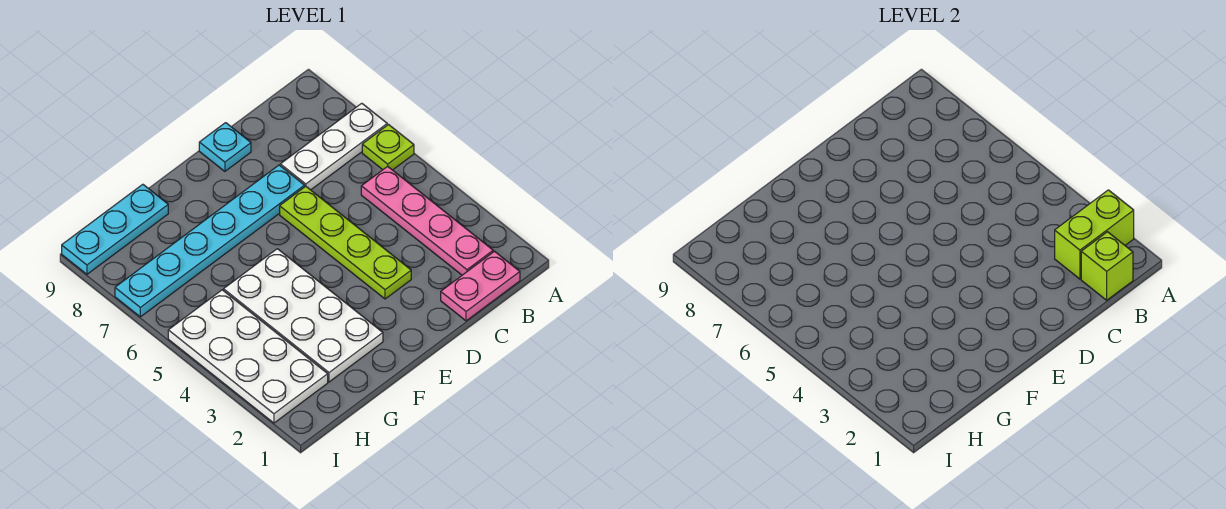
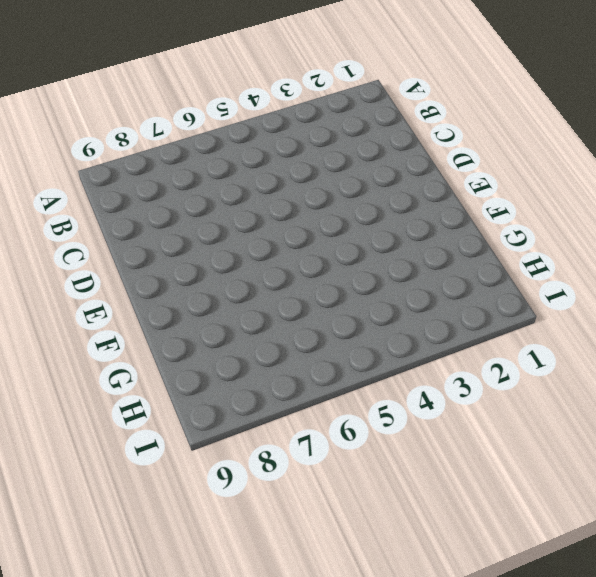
none -> lime 1x1 plate [362,125,414,170]
none -> white 1x3 plate [280,103,387,190]
none -> pink 1x2 plate [441,251,520,321]

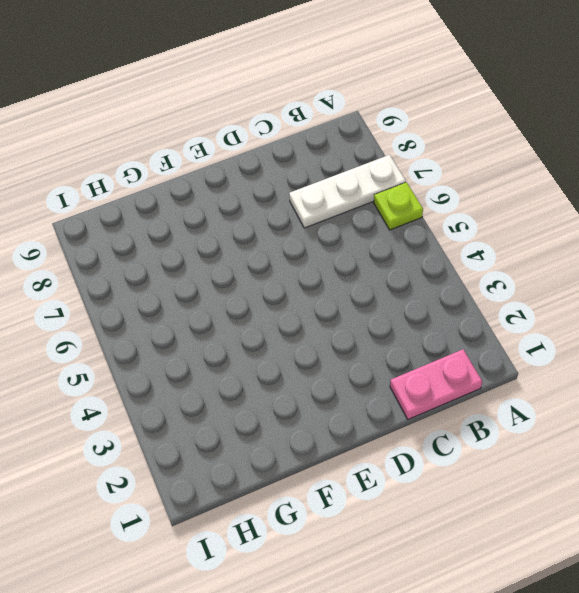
none -> pink 1x4 plate [361,166,493,275]
none -> lime 1x4 plate [280,186,411,299]
none -> cyan 1x6 plate [115,165,305,317]

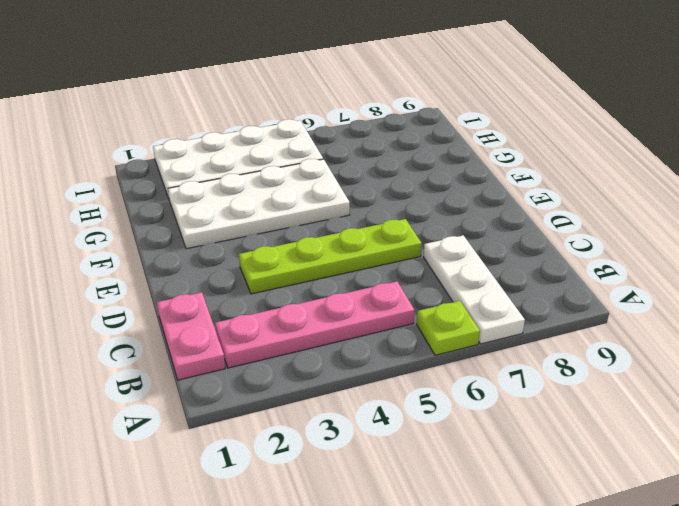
none -> cyan 1x6 plate [115,165,305,317]
none -> cyan 1x1 plate [199,123,251,171]
none -> cyan 1x3 plate [62,184,168,274]

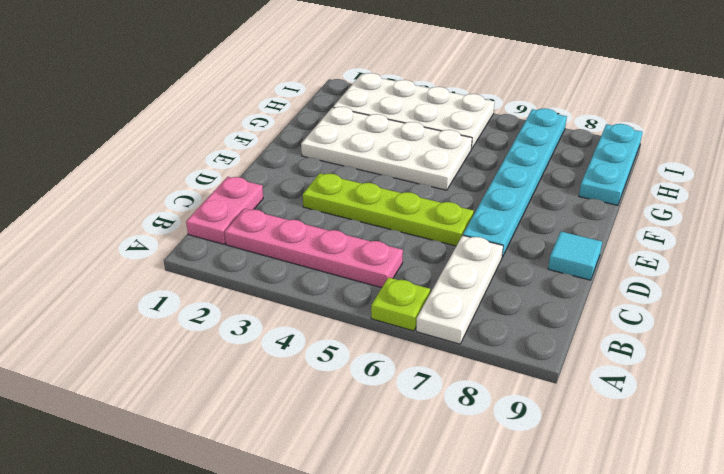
cyan 1x1 tile [548,232,602,280] -> cyan 1x1 plate [199,123,251,171]
none -> lime 1x2 brick [1055,190,1134,279]
none -> lime 1x1 brick [1081,232,1133,300]

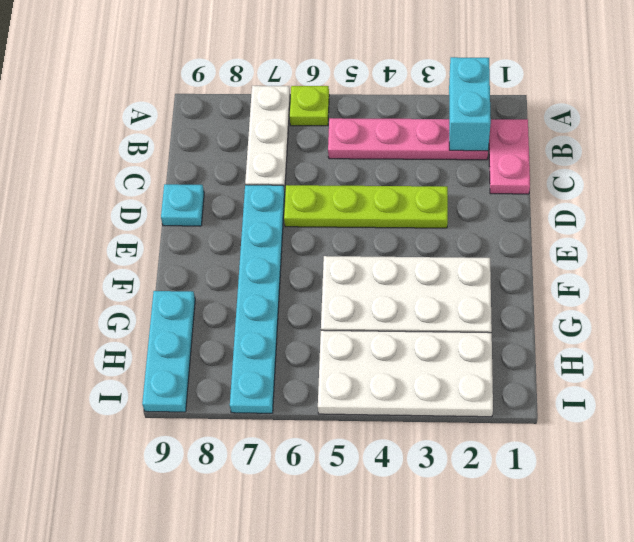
cyan 1x2 brick [449,57,491,151] -> lime 1x2 brick [1055,190,1134,279]
none -> lime 1x1 brick [1081,232,1133,300]

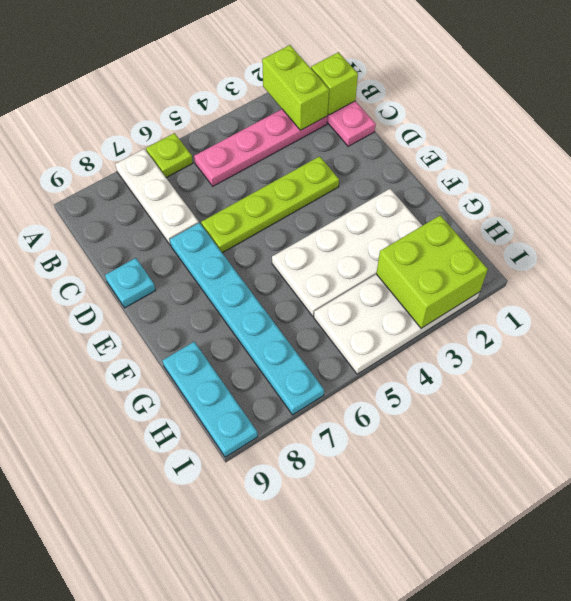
lime 2x2 brick [376,215,488,328] -> none

